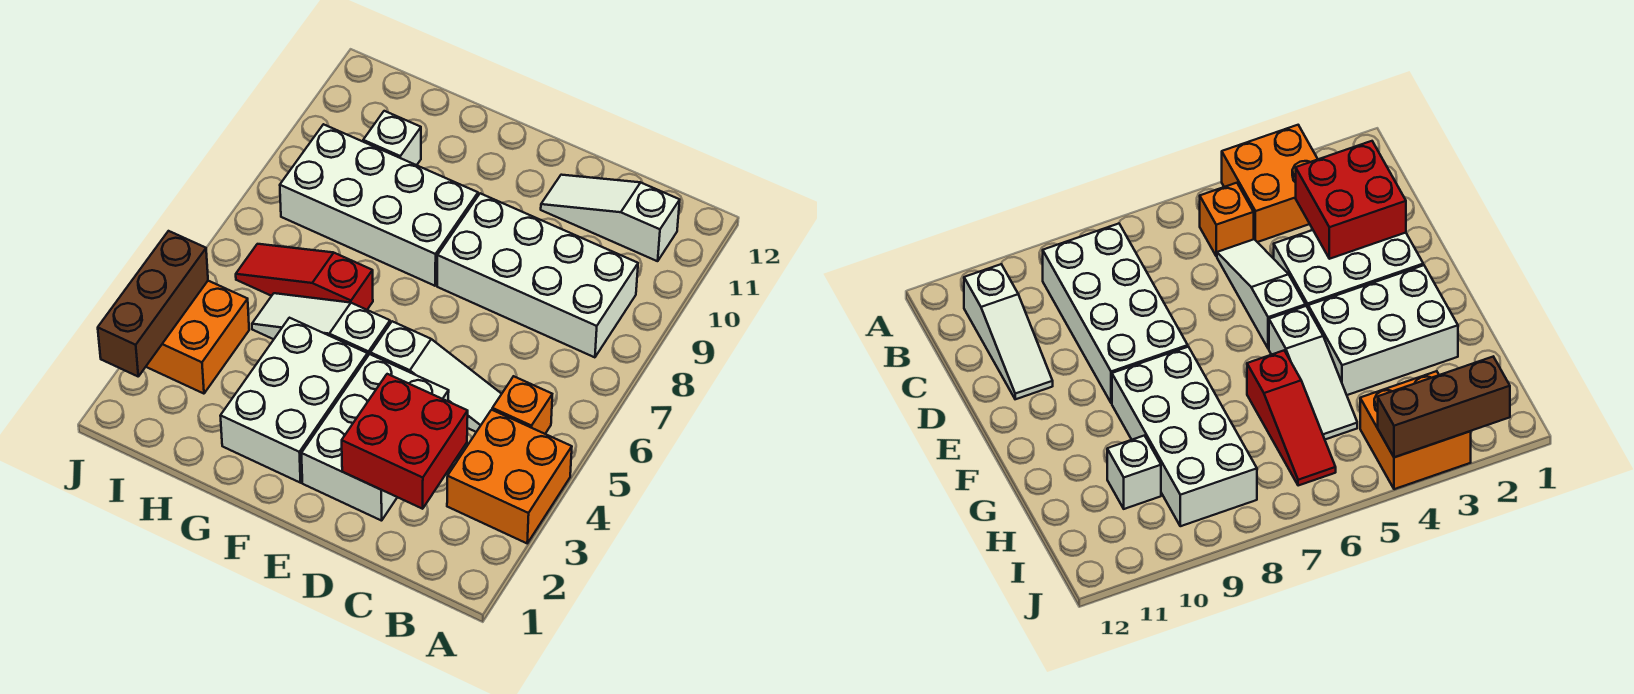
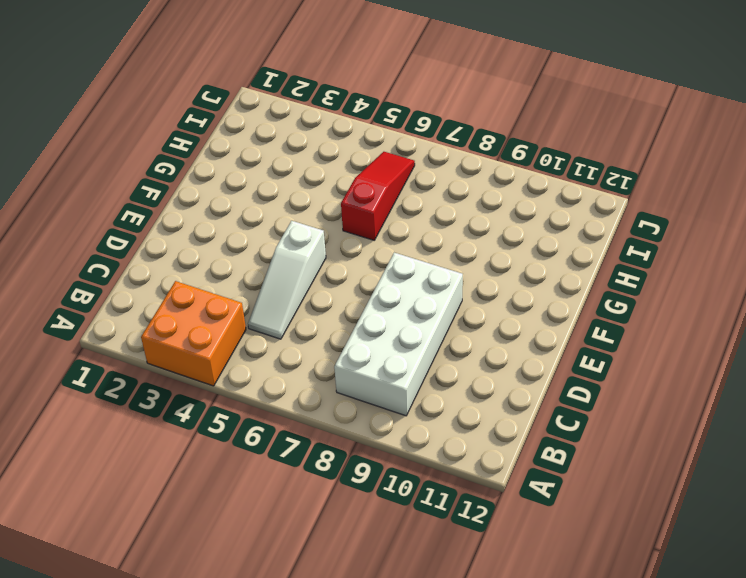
none -> orange 1x1 brick [492,376,552,434]
none -> white 1x3 slope [541,175,680,261]
none -> white 2x3 brick [301,354,449,521]

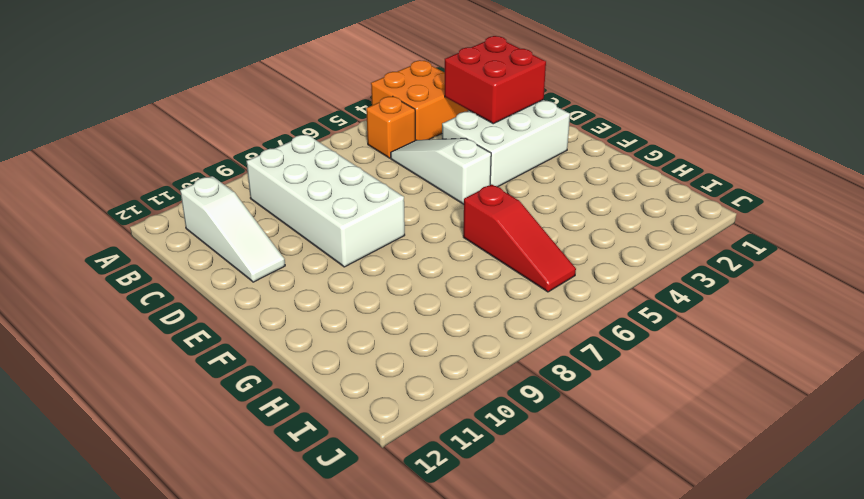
none -> white 2x3 brick [220,318,368,483]
none -> white 1x3 slope [252,293,390,355]
none -> white 2x4 brick [280,124,478,286]

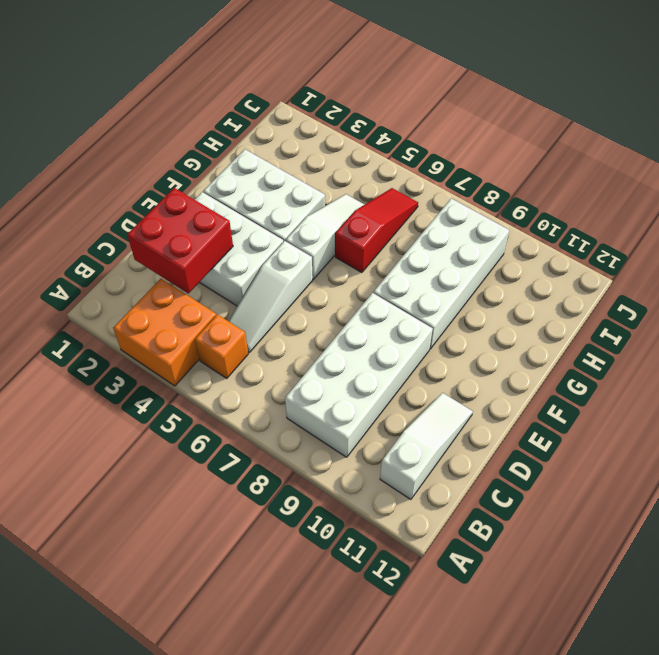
none -> white 1x1 brick [363,111,421,165]
none -> orange 2x2 brick [146,281,249,394]
none -> brown 1x3 brick [98,231,208,376]

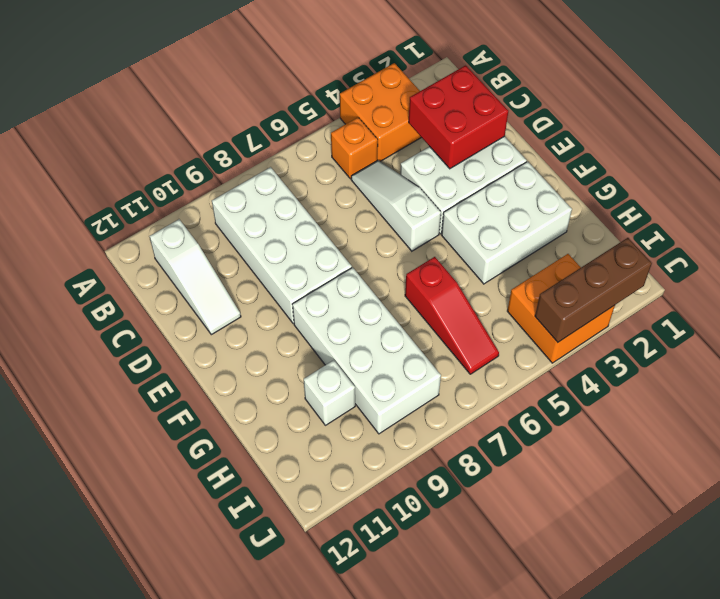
none -> white 1x3 slope [252,293,390,355]

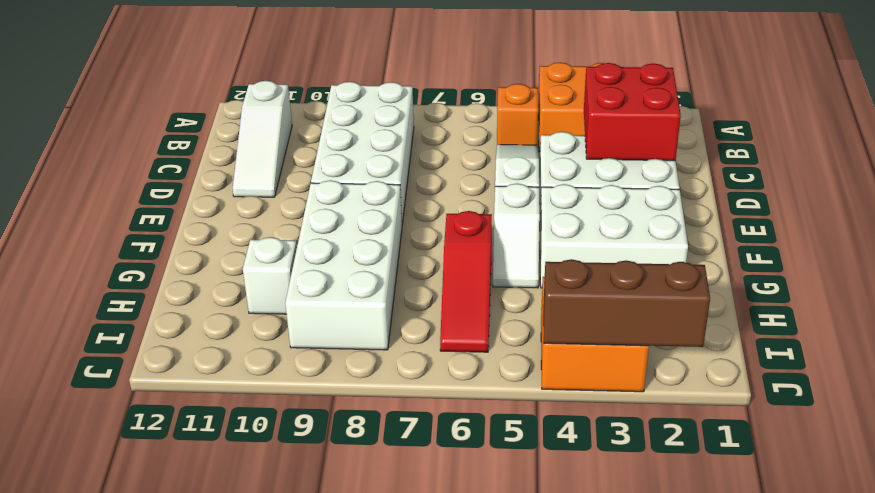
white 1x2 slope [493,183,540,288] -> white 1x3 slope [252,293,390,355]

